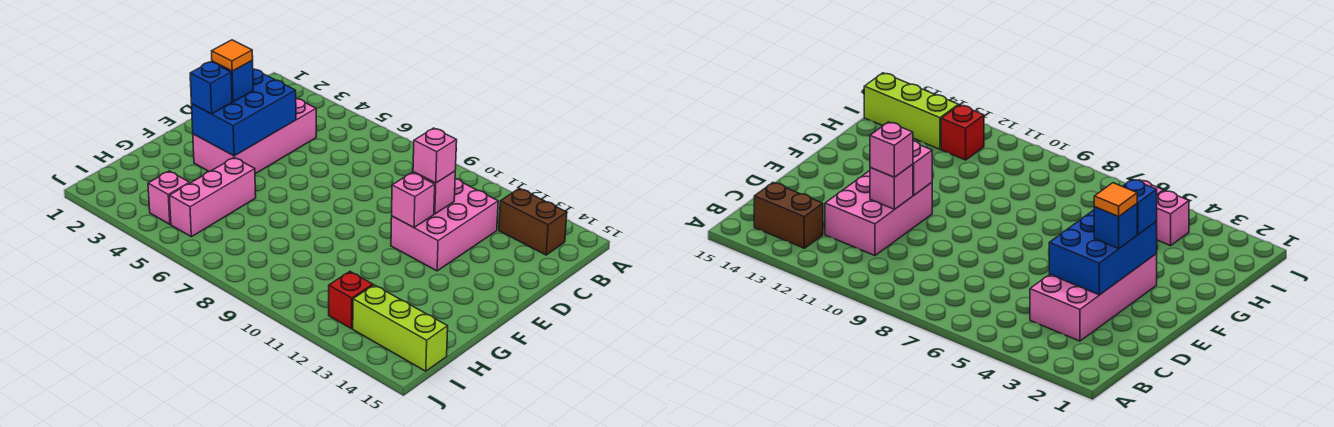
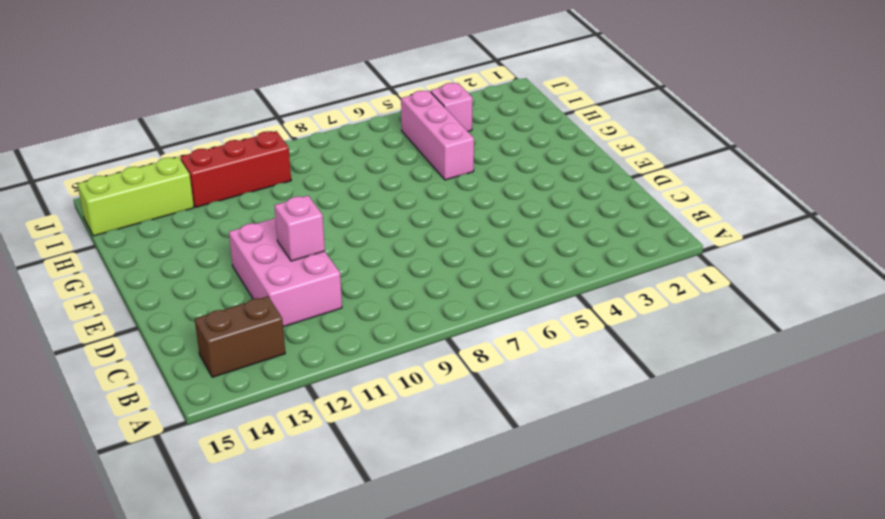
red 1x3 brick [180,131,291,207] -> red 1x1 brick [329,272,373,329]
none -> pink 2x4 brick [193,98,316,174]
none -> blue 2x3 brick [192,69,296,156]
none -> pink 1x1 brick [392,173,435,228]

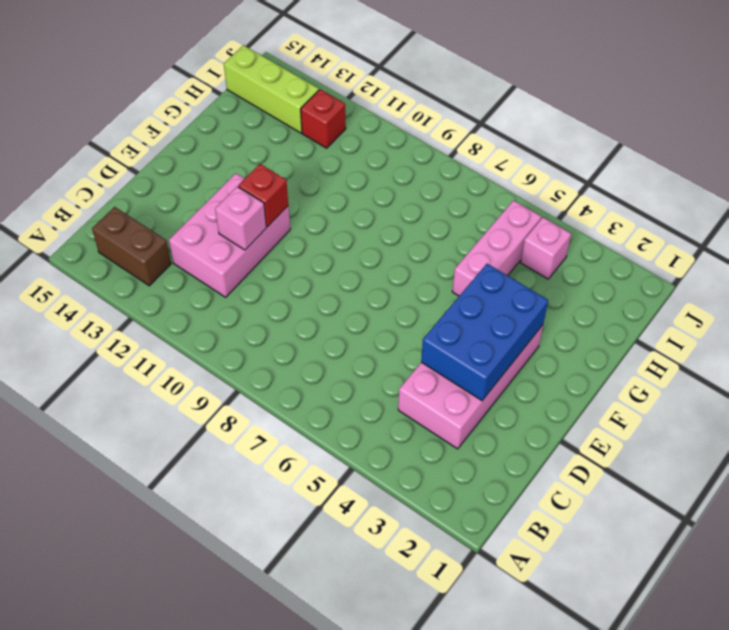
red 1x1 brick [238,164,288,227] -> pink 1x1 brick [392,173,435,228]
none -> pink 1x1 brick [413,128,457,183]
none -> blue 1x1 brick [212,61,253,102]
none -> blue 1x1 brick [190,62,232,114]

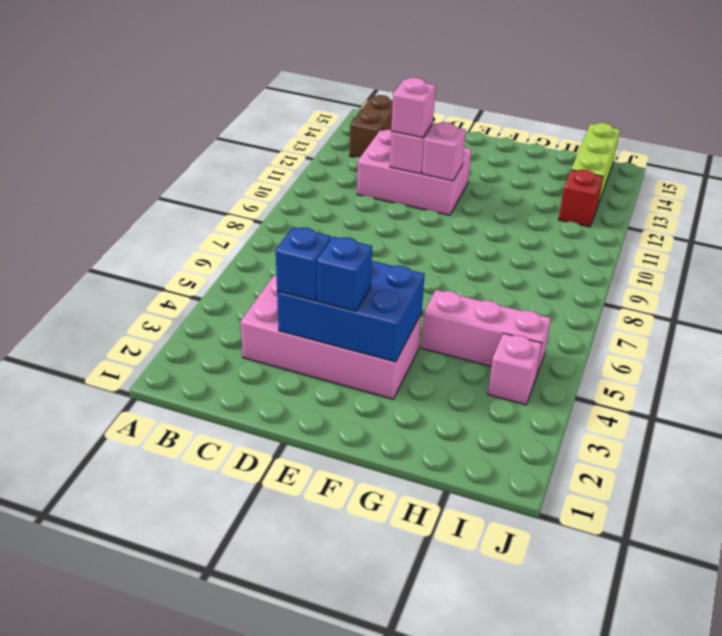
blue 1x1 brick [276,227,331,301] -> blue 1x1 brick moved to [190,62,232,114]
none -> orange 1x1 tile [212,40,253,71]

